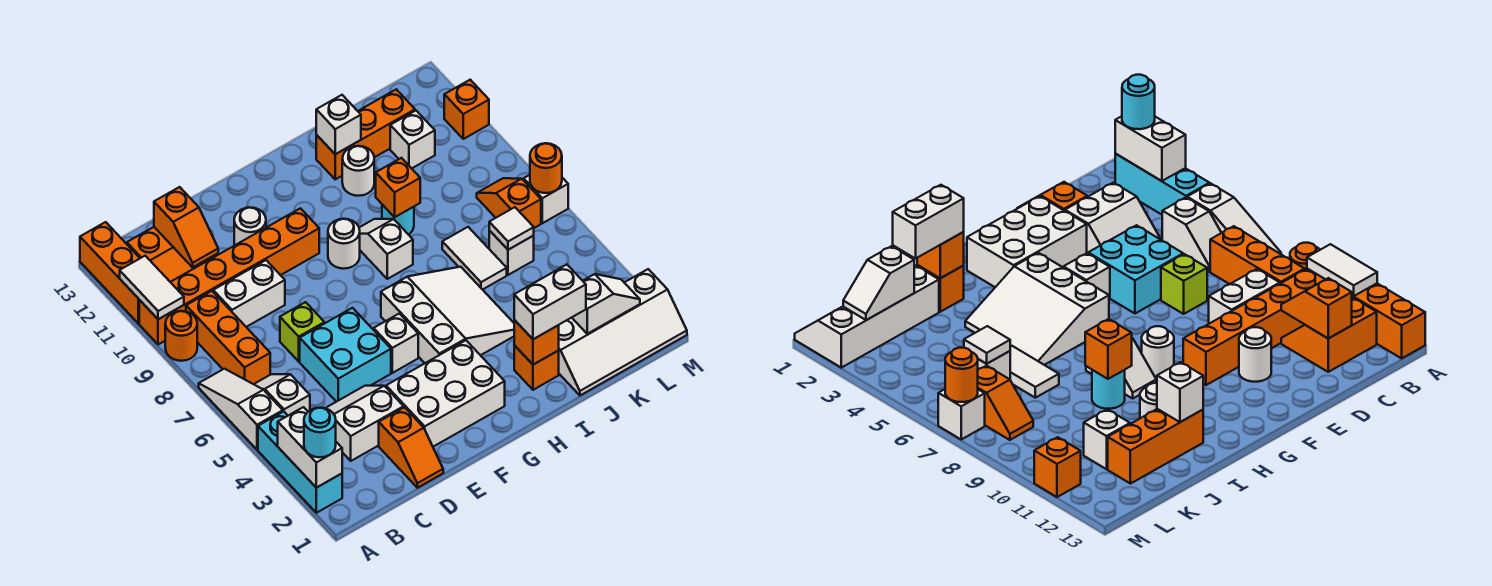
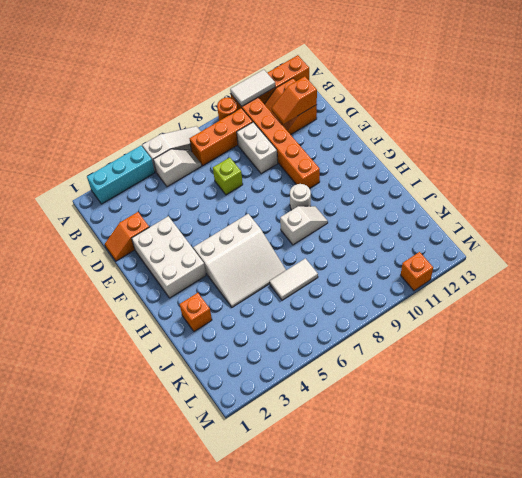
none -> white 2x2 slope [326,386,404,461]
none -> cyan 2x2 brick [300,308,391,402]
none -> white 1x1 round brick [234,208,266,245]
none -> white 1x1 brick [374,314,418,373]

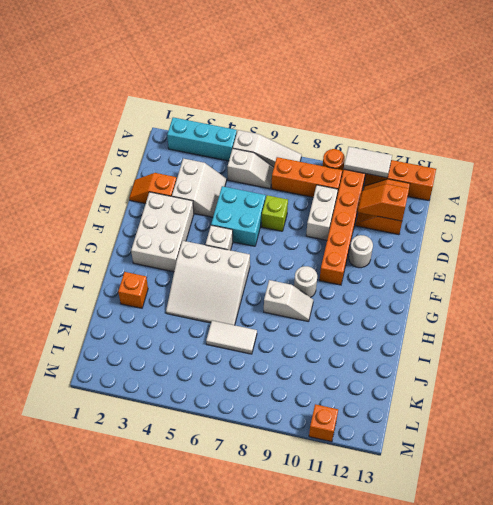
none -> cyan 1x1 round brick [382,205,414,235]
none -> white 1x1 round brick [342,146,374,196]
none -> orange 1x3 brick [316,89,415,179]
none -> white 2x4 slope [558,269,687,395]

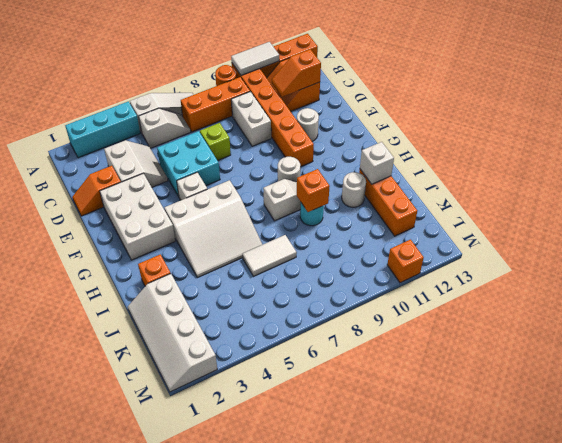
none -> white 1x1 brick [489,230,534,275]
none -> white 1x1 brick [390,111,435,168]
none -> orange 1x2 slope [477,178,541,228]
none -> white 1x1 brick [524,175,568,223]

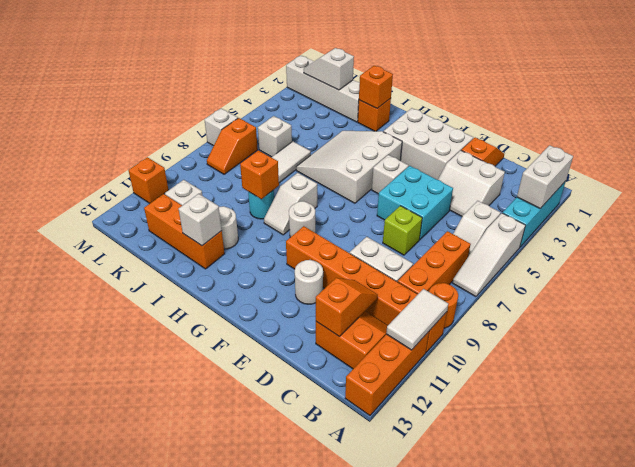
none -> white 1x1 tile [489,207,534,250]
none -> orange 1x1 round brick [530,143,562,193]
none -> cyan 1x1 round brick [304,408,336,457]
none -> white 1x2 brick [514,265,586,339]

